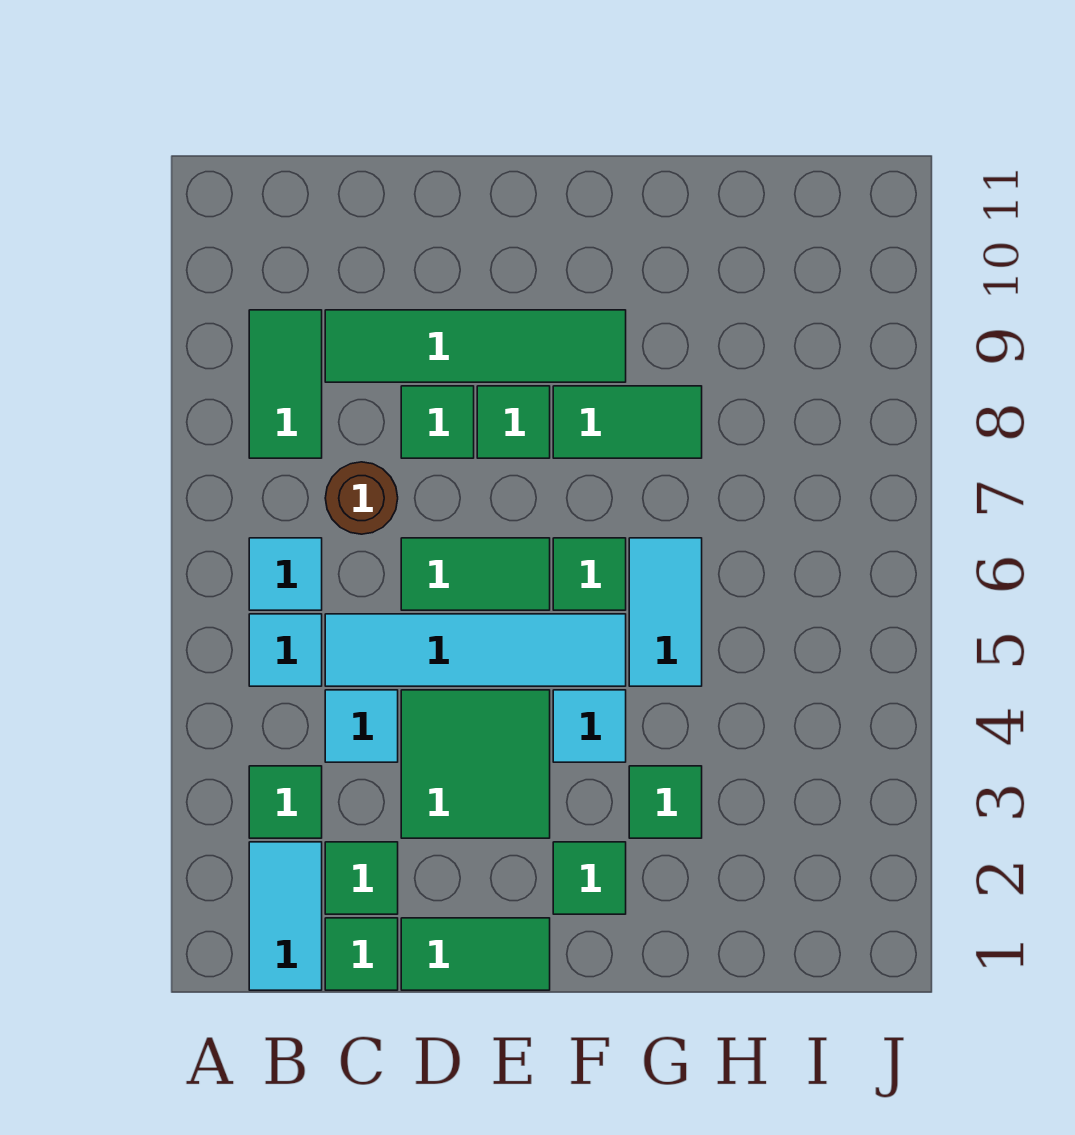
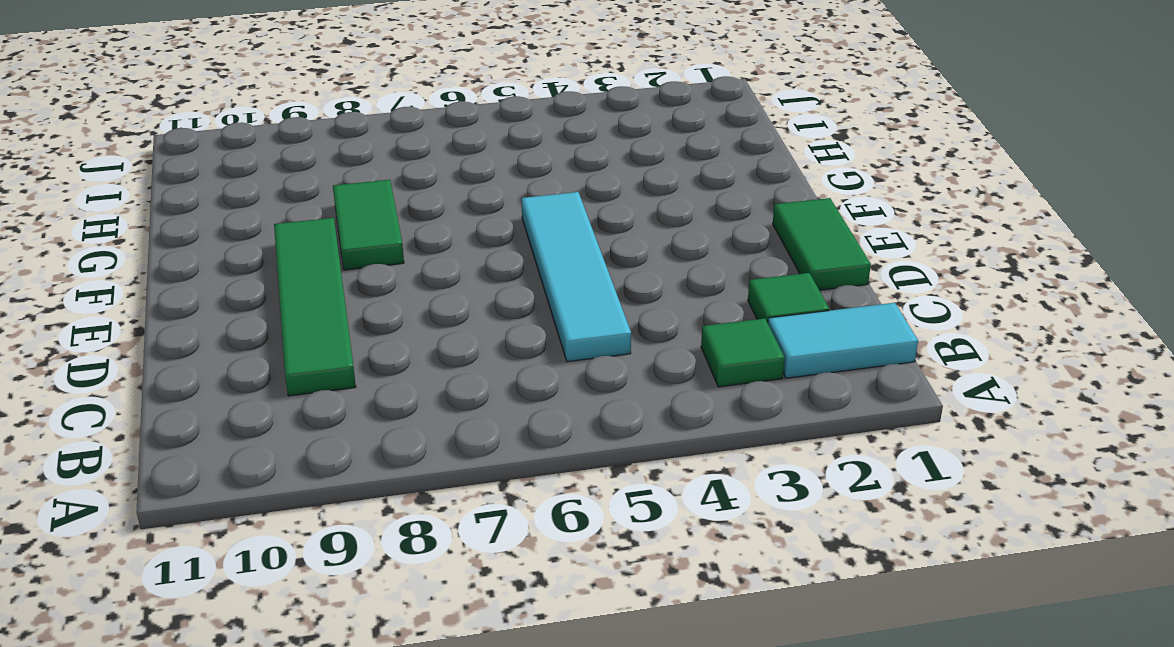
none -> cyan 1x1 tile [249,614,322,686]
none -> cyan 1x1 tile [249,538,322,610]
none -> green 1x2 tile [249,310,322,458]

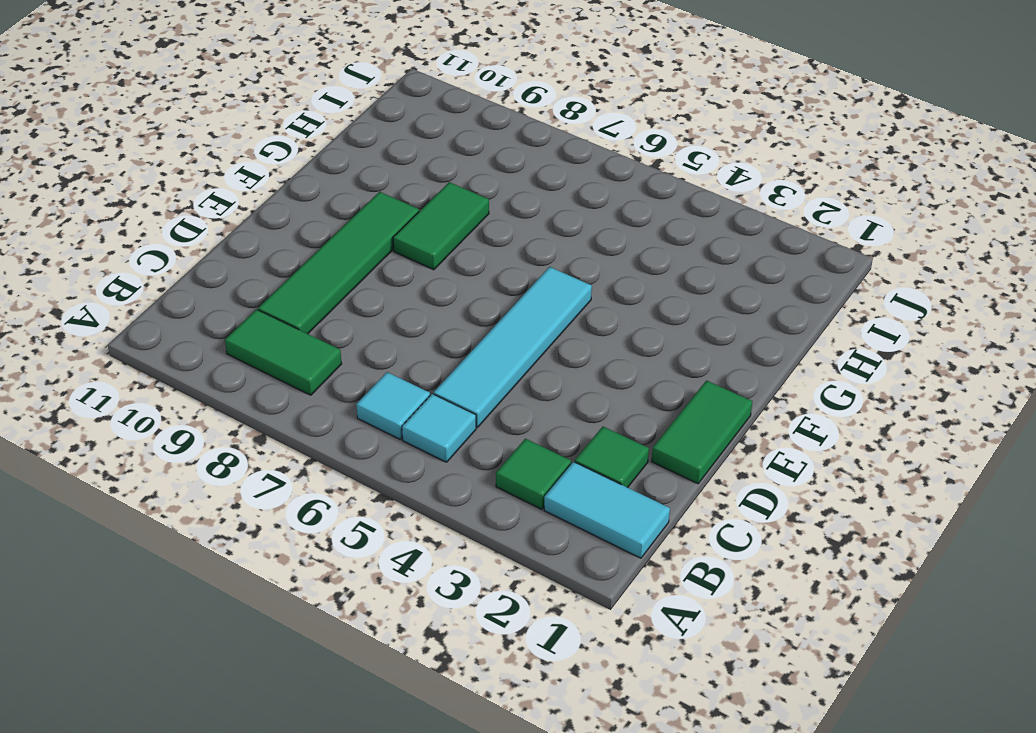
none -> green 1x1 tile [325,918,398,990]
none -> cyan 1x1 tile [325,690,398,762]
none -> brown 1x1 round brick [325,462,398,534]

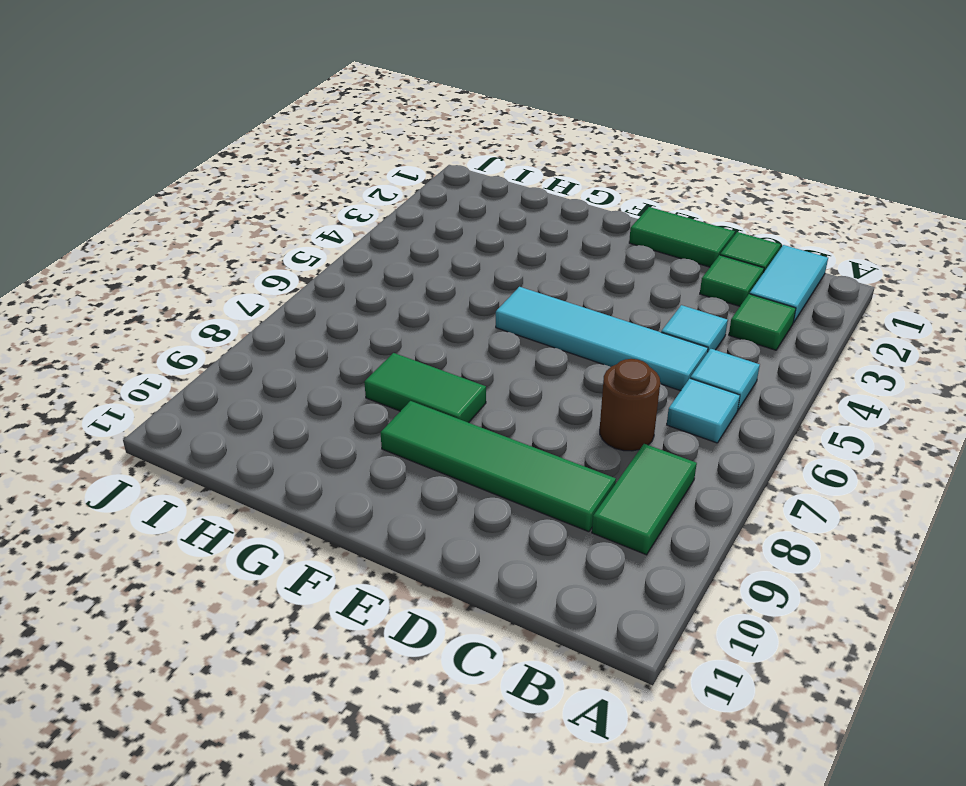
none -> green 2x2 tile [401,690,550,838]
none -> green 1x2 tile [401,538,550,610]
none -> green 1x1 tile [401,386,474,458]

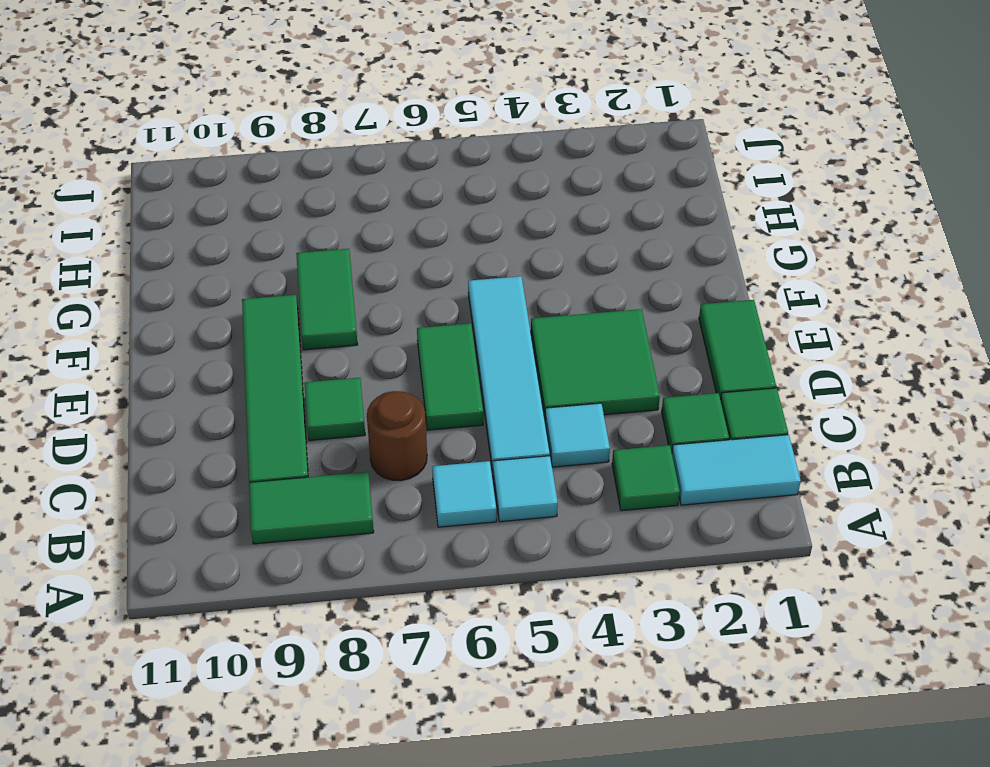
none -> green 1x1 tile [477,386,550,458]
none -> green 1x1 tile [553,842,626,914]
none -> cyan 1x1 tile [553,690,626,762]

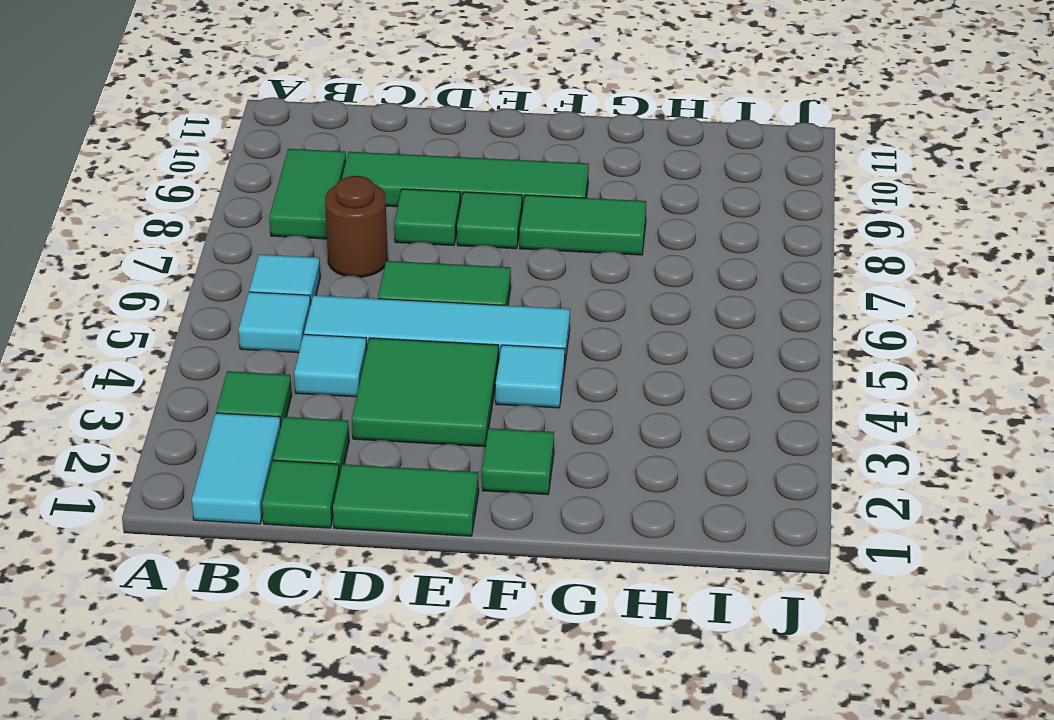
none -> green 1x1 tile [553,538,626,610]
none -> green 1x1 tile [629,766,702,838]
none -> cyan 1x2 tile [629,538,702,686]

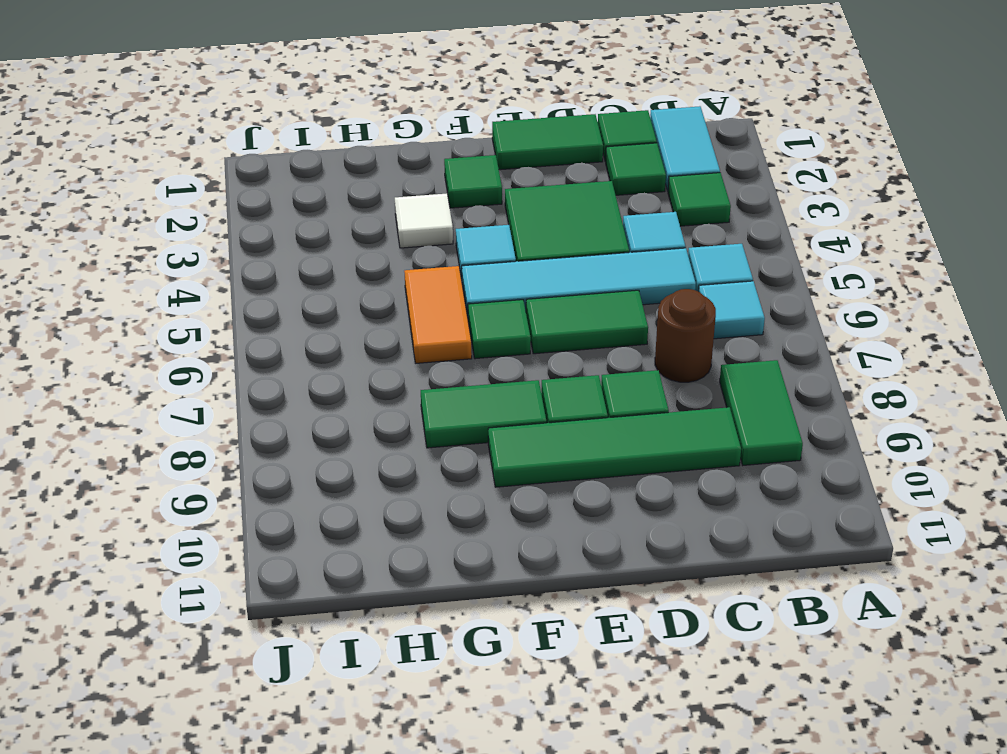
white 1x1 tile [395,194,453,248] -> green 1x1 tile [629,766,702,838]
orange 1x2 tile [404,266,472,363] -> cyan 1x2 tile [629,538,702,686]

